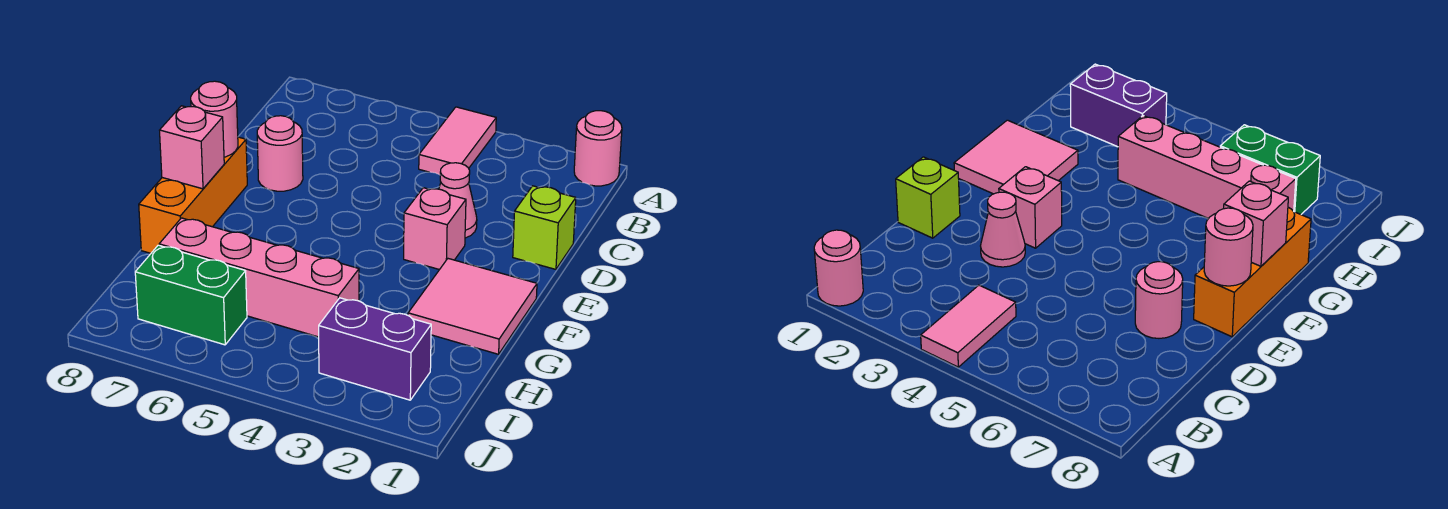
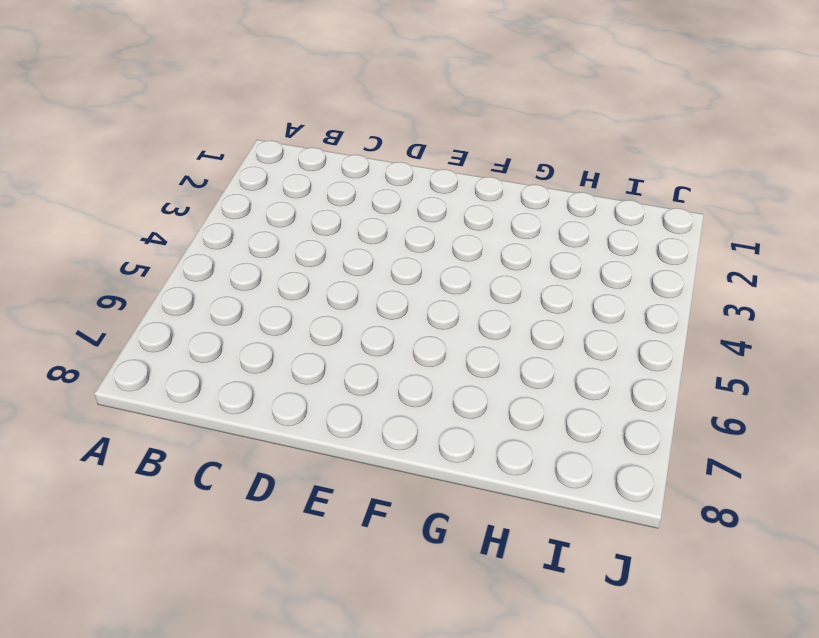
none -> pink 1x1 round brick [574,111,622,186]
none -> pink 1x2 tile [419,107,496,175]
none -> lime 1x1 brick [513,186,576,269]

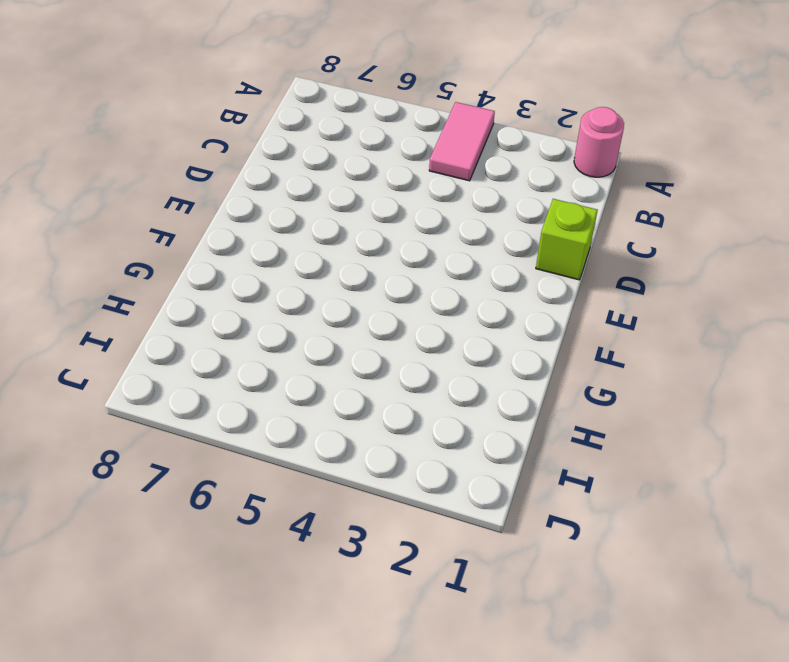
none -> pink 1x1 cone [439,163,477,238]
none -> pink 1x1 round brick [257,116,303,191]
none -> pink 1x1 brick [404,188,466,270]

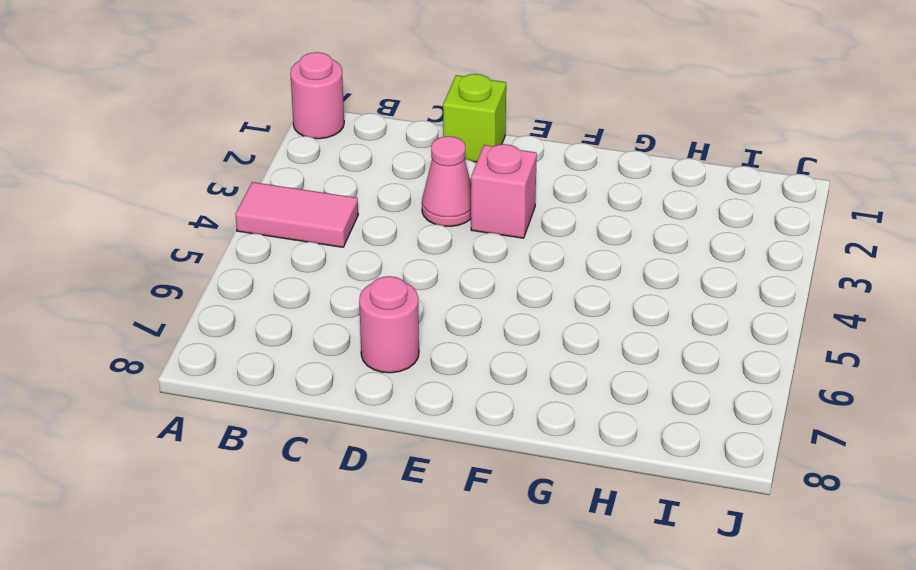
none -> orange 1x3 brick [139,137,247,253]
none -> pink 2x2 tile [408,259,537,354]
none -> pink 1x4 brick [159,218,359,337]

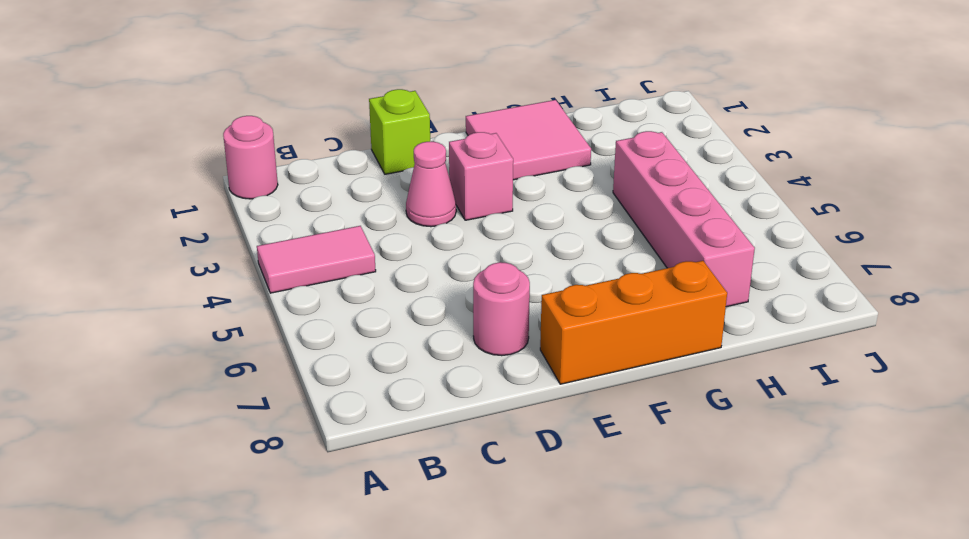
none -> purple 1x2 brick [319,298,431,400]
none -> green 1x2 brick [135,245,247,345]
none -> pink 1x1 round brick [191,81,238,157]

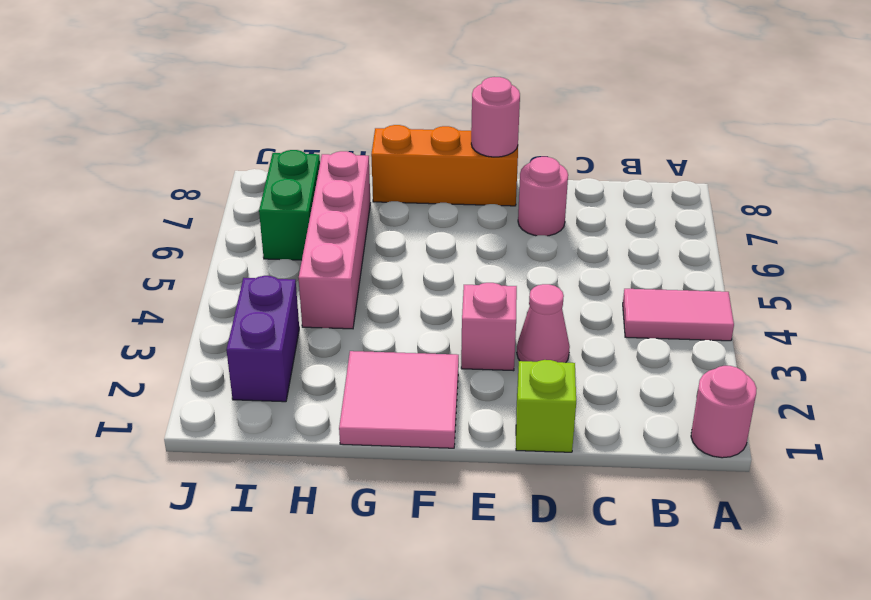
none -> pink 1x1 brick [160,106,224,189]

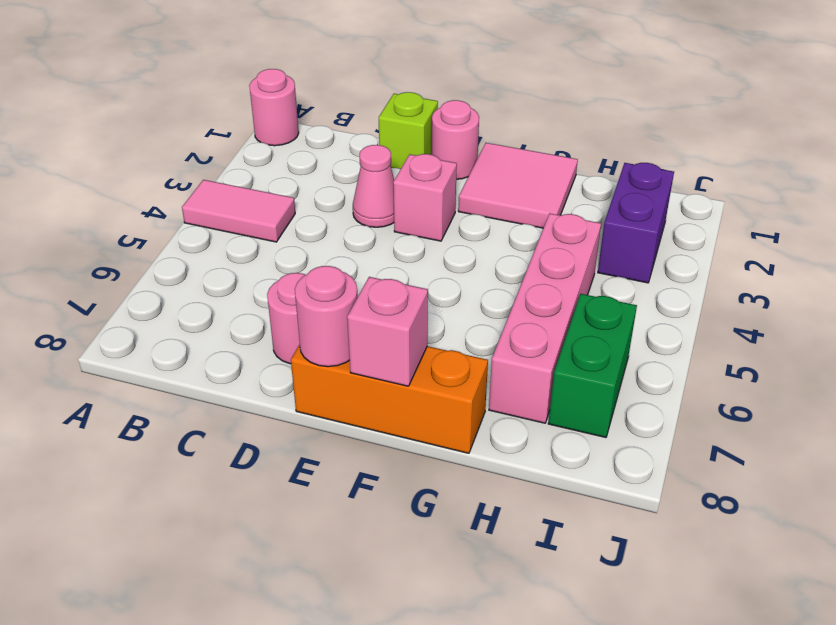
pink 1x1 round brick [432,100,479,179] -> none

